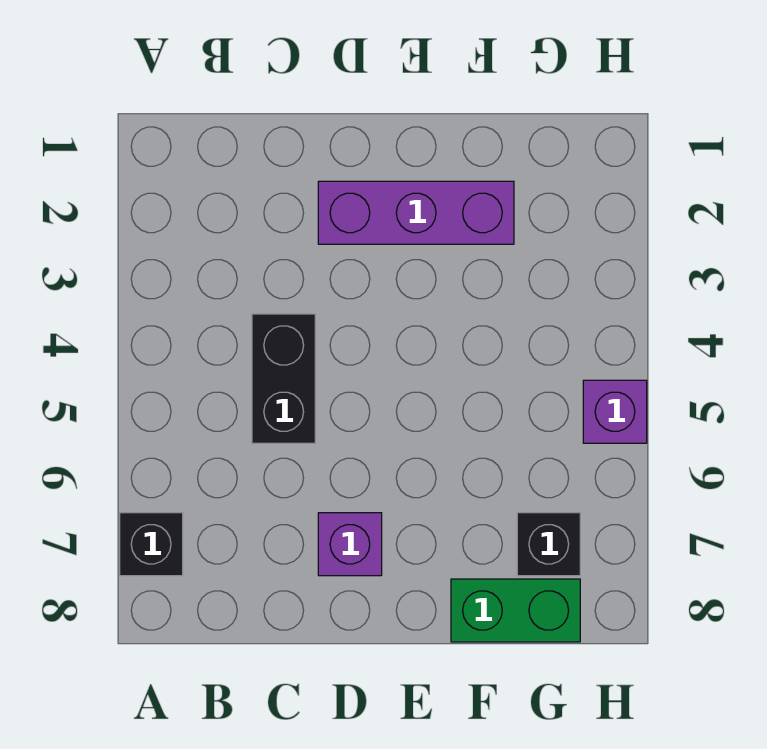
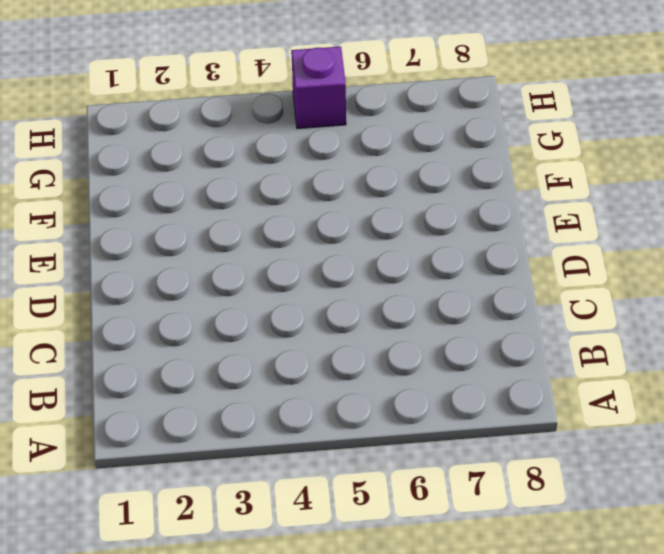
none -> black 1x1 brick [120,513,183,576]
none -> black 1x2 brick [252,314,315,443]

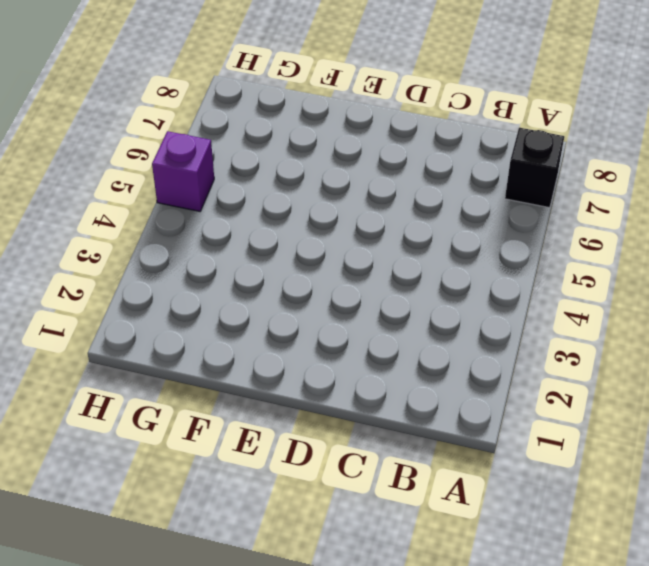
none -> black 1x2 brick [252,314,315,443]
none -> purple 1x3 brick [318,181,514,244]

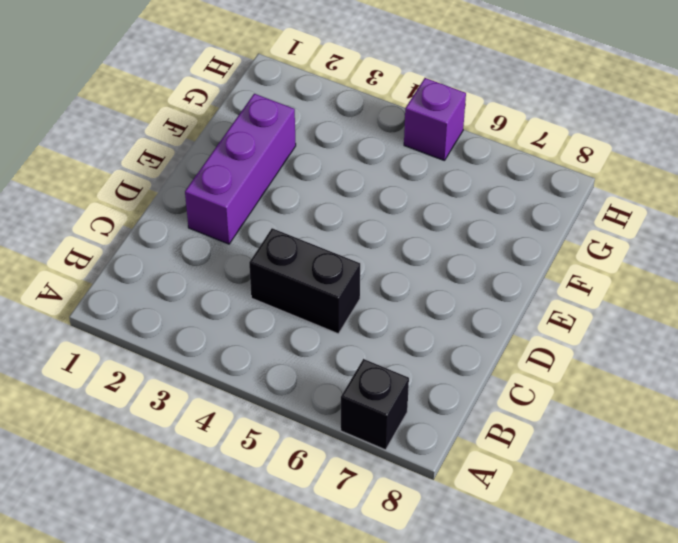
none -> purple 1x1 brick [318,513,382,576]
none -> green 1x2 brick [451,579,580,642]

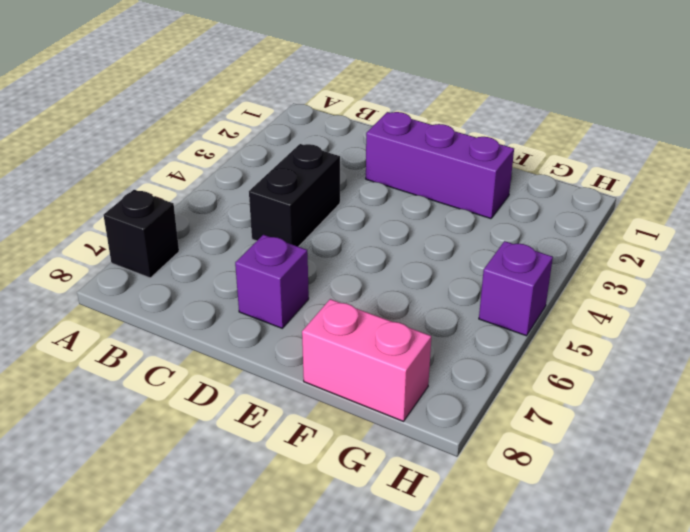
pink 1x2 brick [302,299,431,421] -> green 1x2 brick [451,579,580,642]
none -> black 1x1 brick [517,513,580,576]

